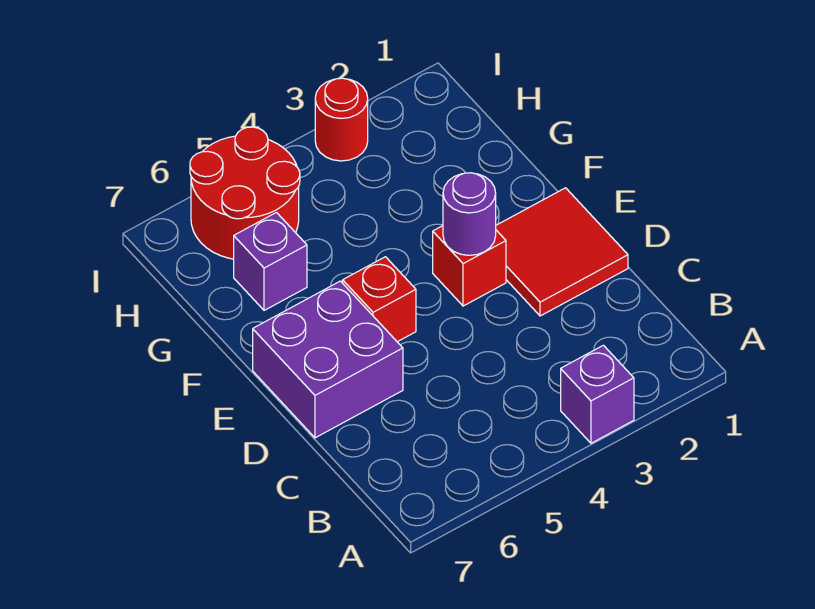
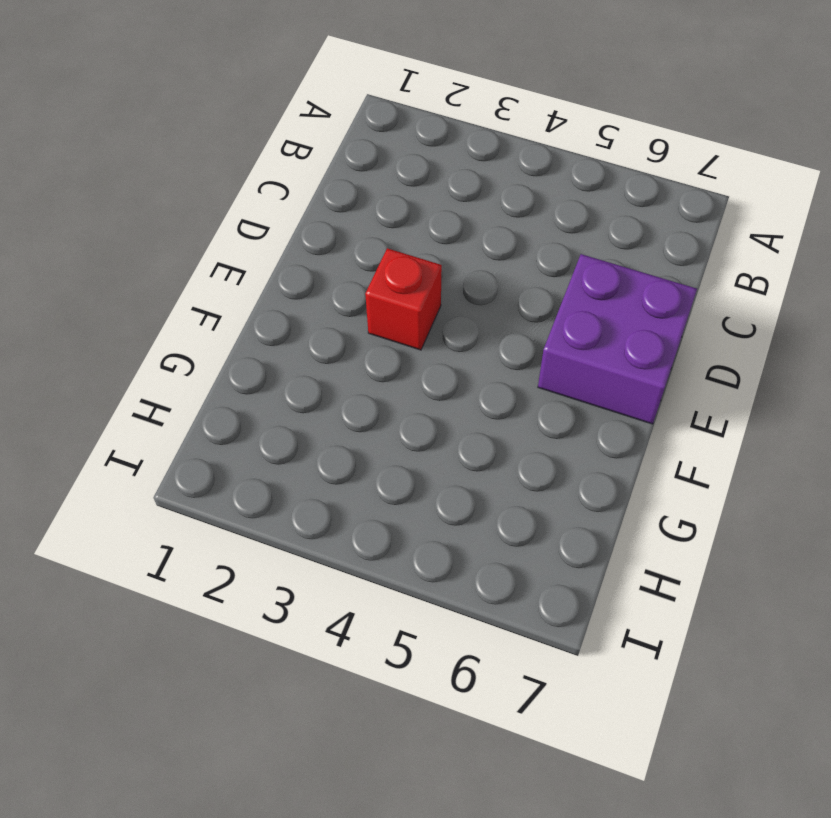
none -> purple 1x1 brick [561,345,634,443]
none -> red 2x2 tile [496,188,628,316]

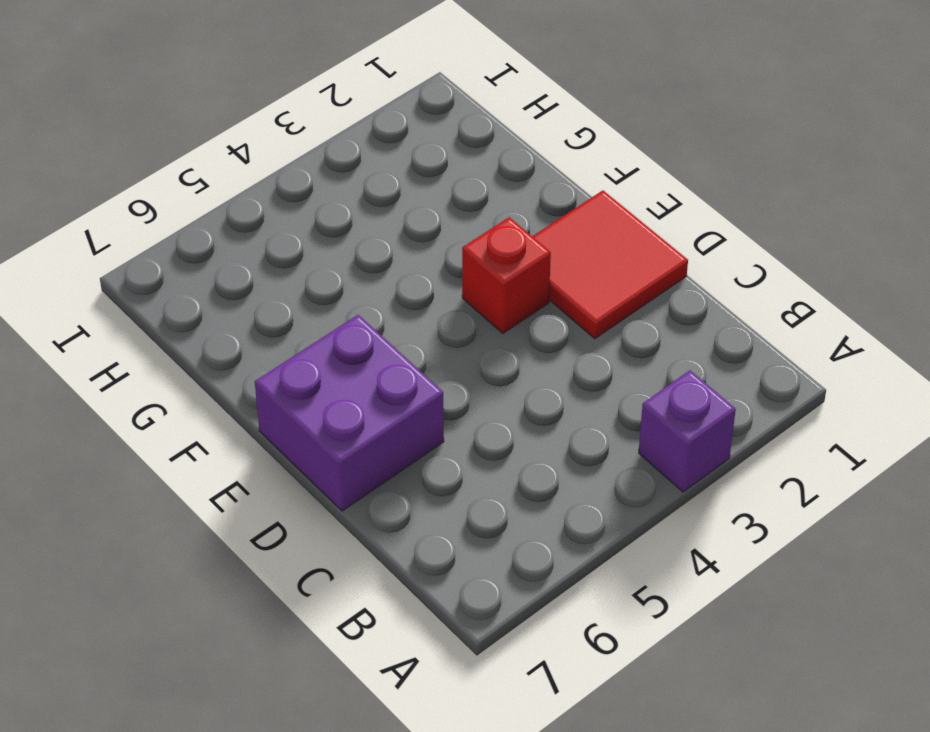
none -> red 1x1 brick [343,257,416,342]
none -> purple 1x1 brick [234,213,307,310]

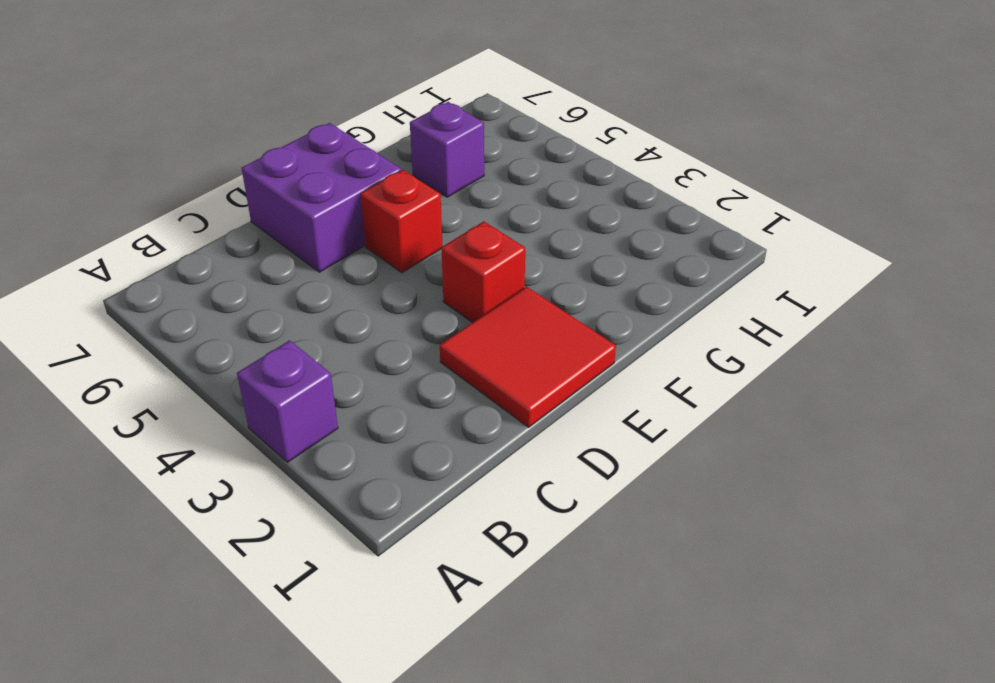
none -> red 2x2 round brick [190,127,300,259]
none -> red 1x1 round brick [315,78,368,161]

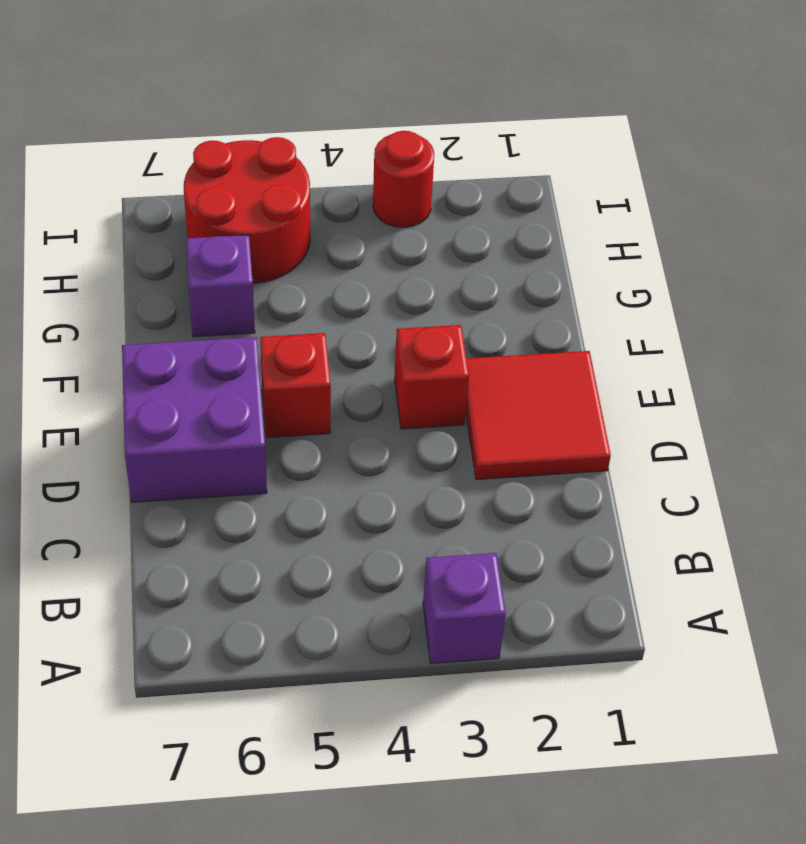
none -> purple 1x1 round brick [443,173,496,255]

